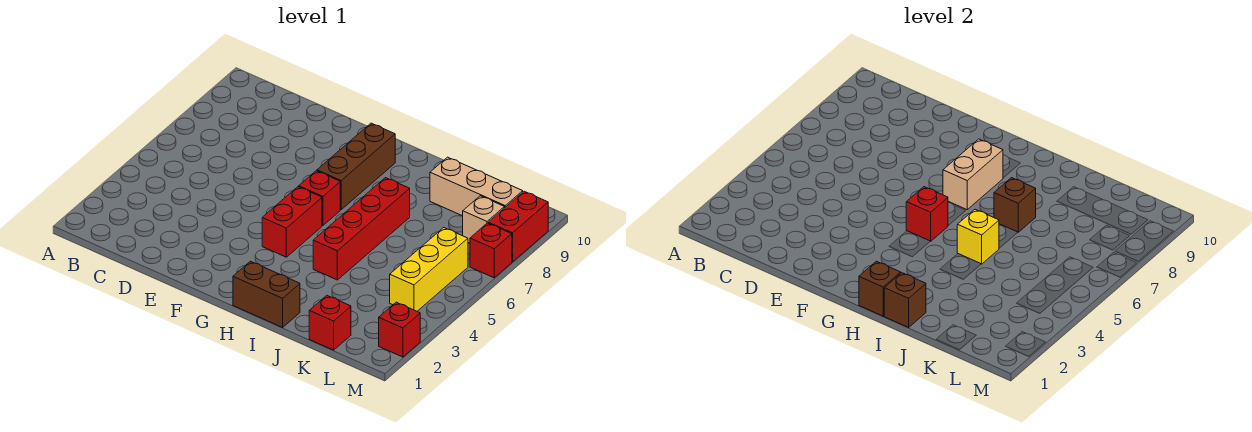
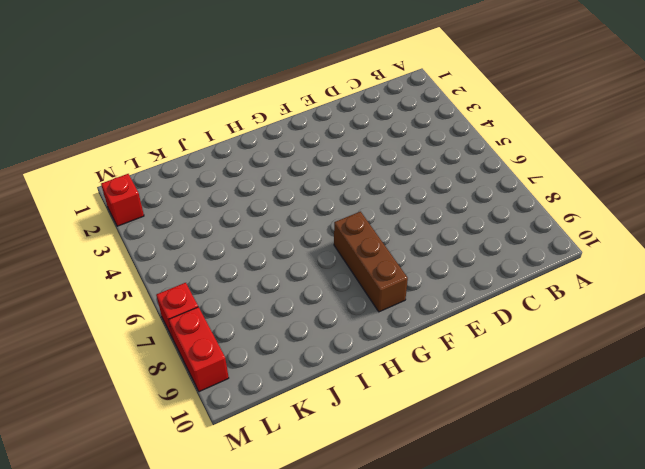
none -> red 1x2 brick [262,187,322,257]
none -> red 1x1 brick [299,171,340,225]
none -> brown 1x2 brick [233,261,300,327]

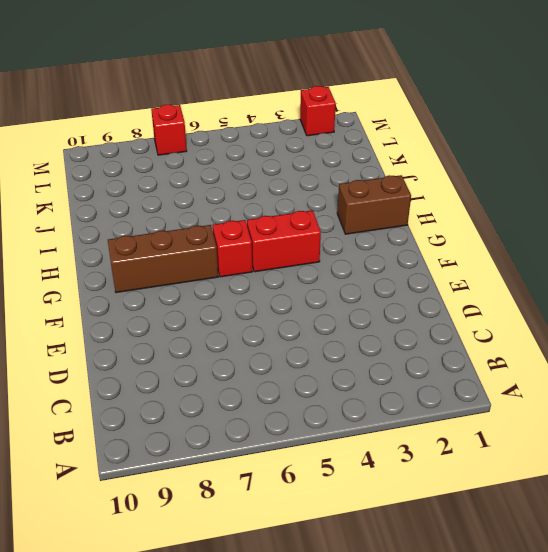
brown 1x2 brick [337,175,411,234] -> brown 1x2 brick turned to [233,261,300,327]
none -> red 1x4 brick [313,178,410,280]
none -> tan 1x3 brick [430,157,523,216]
none -> red 1x1 brick [309,296,351,350]

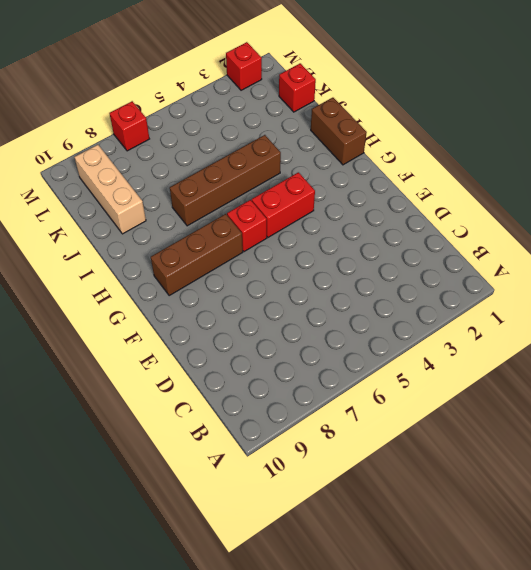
brown 1x4 brick [170,135,281,226] -> red 1x4 brick [313,178,410,280]
none -> yellow 1x3 brick [390,228,468,311]
none -> tan 1x1 brick [463,196,504,243]
none -> red 1x2 brick [488,191,548,262]

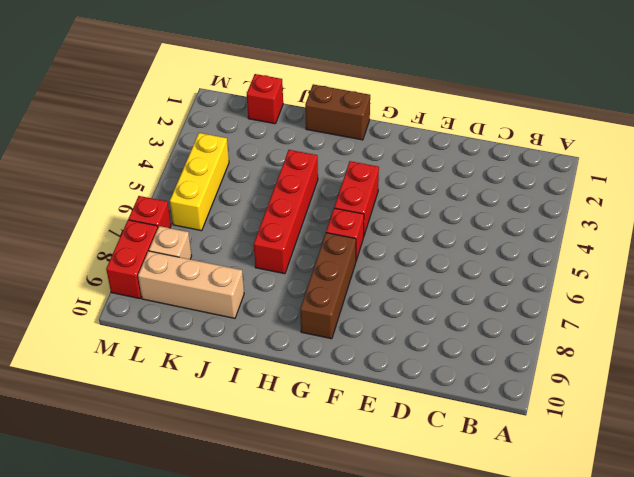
none -> red 1x1 brick [379,302,420,357]
none -> red 1x1 brick [906,187,948,241]
none -> tan 1x2 brick [943,139,1003,210]

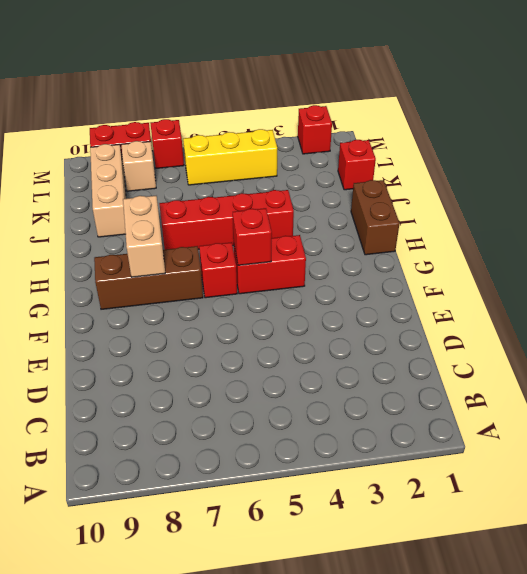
tan 1x2 brick [123,196,165,277] -> tan 1x2 brick turned to [943,139,1003,210]
none -> brown 1x1 brick [859,261,901,316]
none -> brown 1x1 brick [884,273,926,327]
none -> yellow 1x1 brick [957,209,999,264]

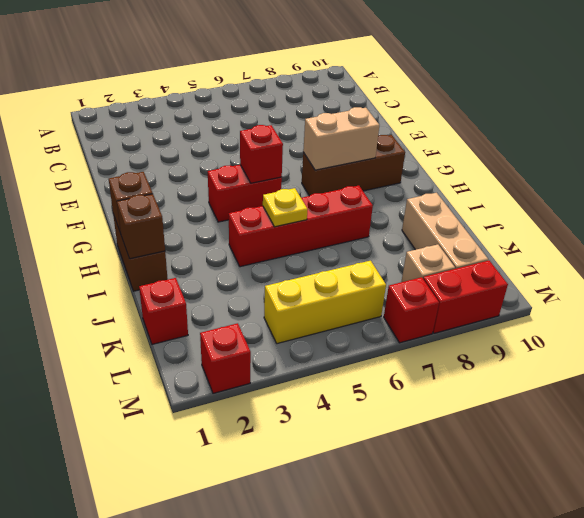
yellow 1x1 plate [263,188,308,227] -> yellow 1x1 brick [957,209,999,264]
none -> red 1x1 brick [299,171,340,225]
none -> brown 1x1 brick [994,178,1036,232]

